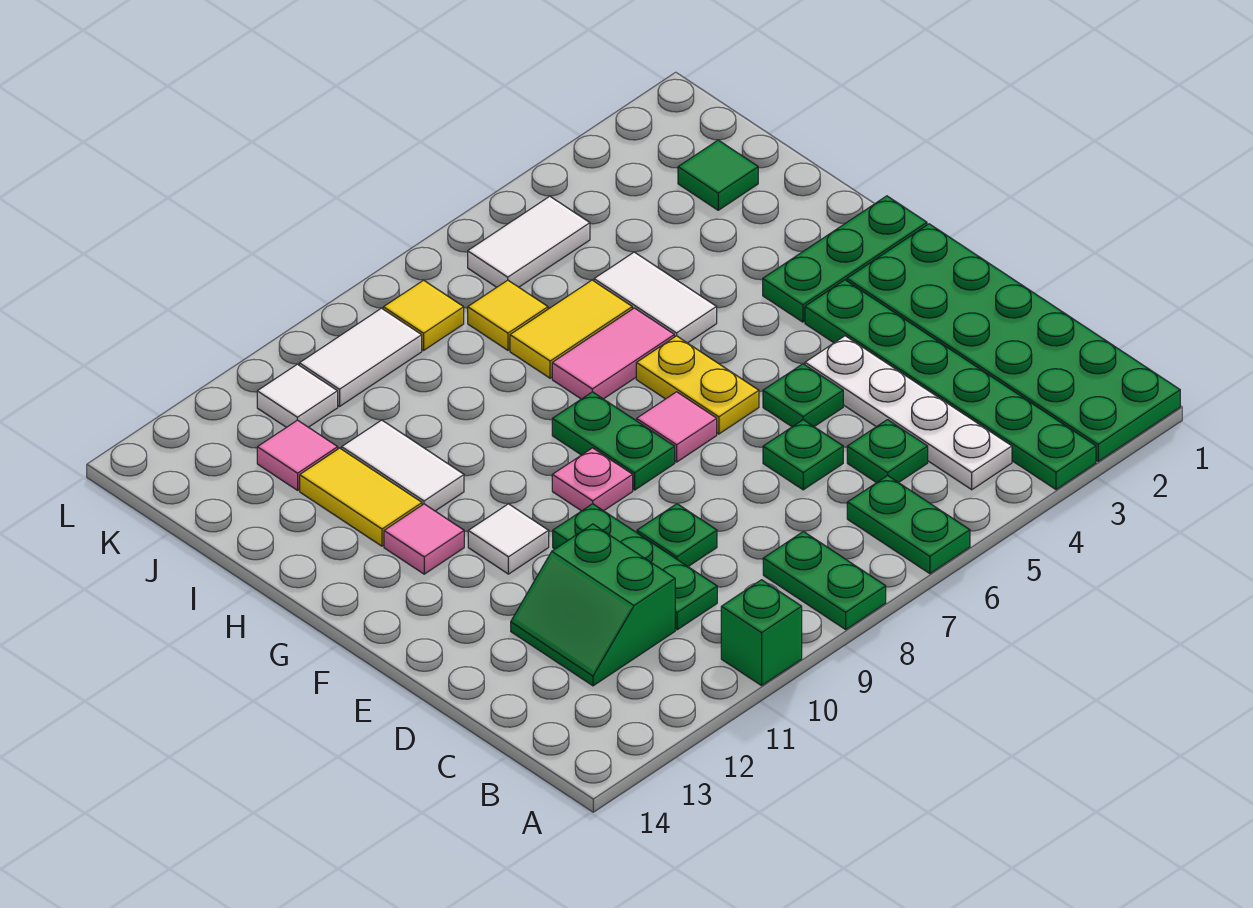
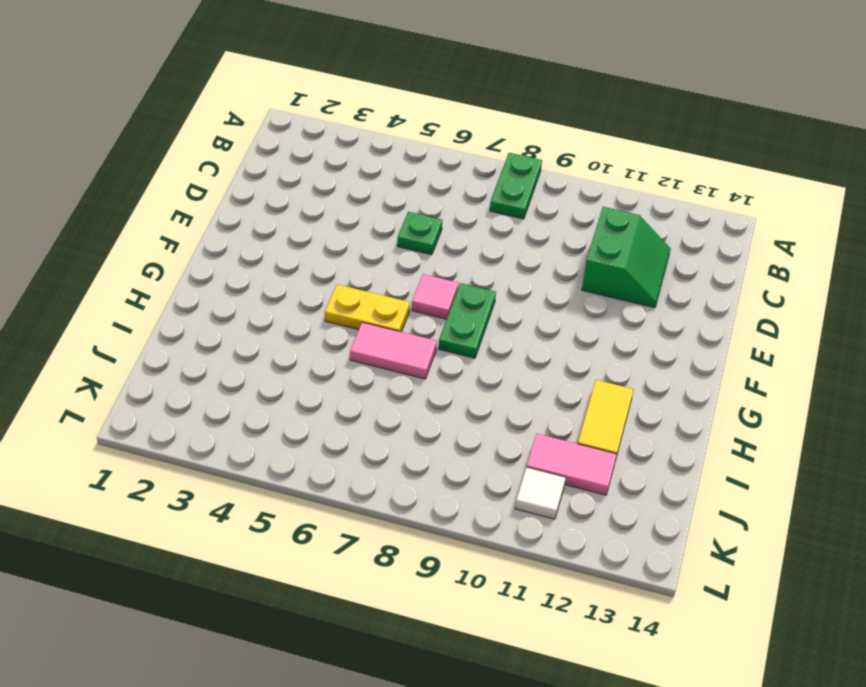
yellow 1x2 plate [325,284,410,332] -> yellow 1x2 plate turned to [636,336,759,434]
pink 1x2 tile [527,434,617,495] -> pink 1x1 tile [257,420,338,490]
none -> green 2x6 plate [847,224,1180,461]
none -> green 1x6 plate [805,280,1096,490]
none -> green 1x2 plate [847,475,970,574]
none -> green 1x1 brick [721,580,802,686]

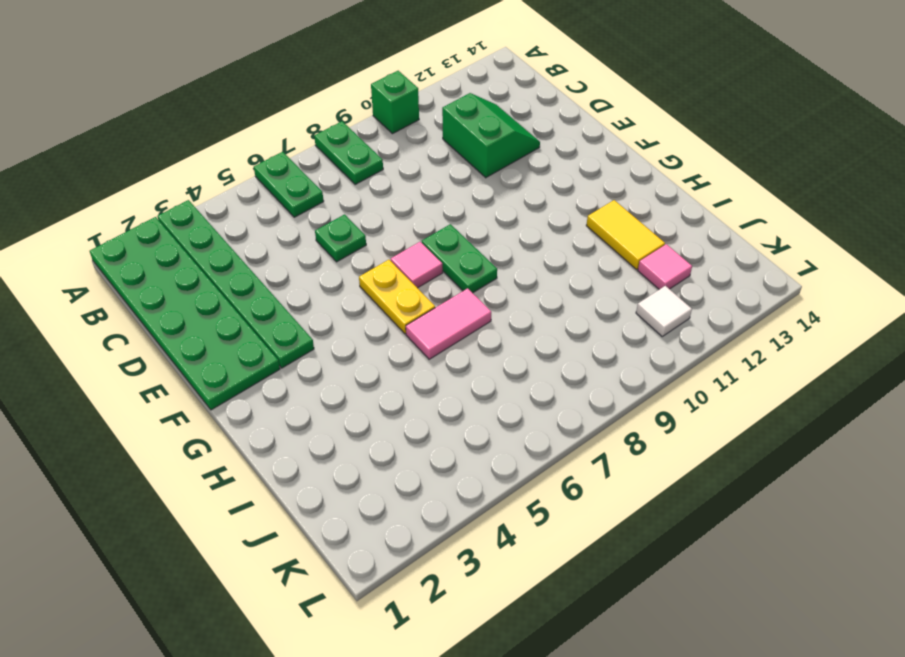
none -> white 1x4 plate [805,336,1012,490]
none -> green 1x1 plate [847,420,928,483]
none -> green 1x3 plate [553,504,717,630]
none -> green 1x1 plate [637,504,717,566]

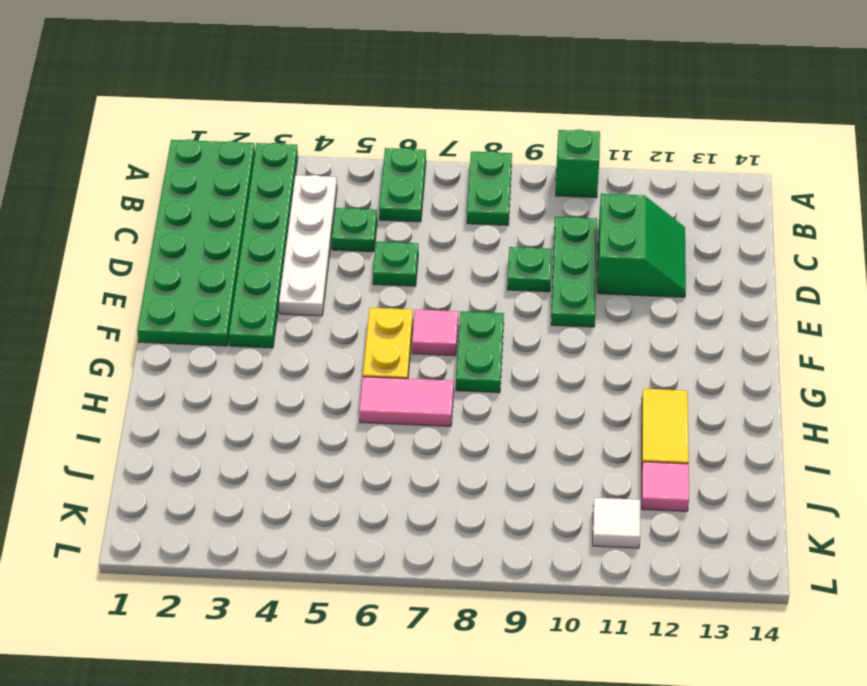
none -> green 1x1 plate [763,364,843,427]
none -> pink 1x1 plate [552,448,633,511]
none -> white 1x1 tile [468,504,549,574]
none -> green 1x3 plate [763,196,927,322]

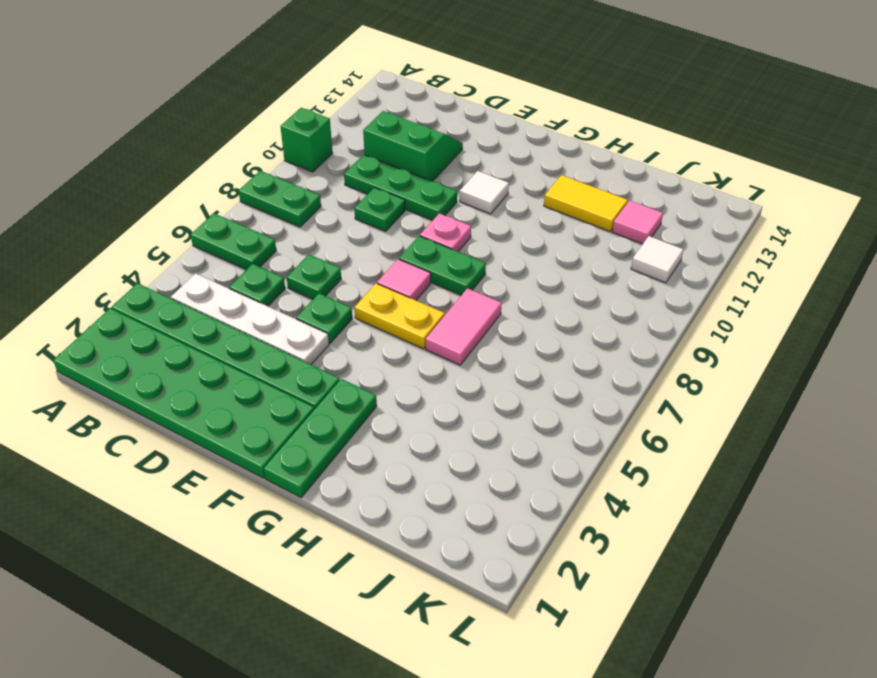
none -> pink 1x1 tile [384,504,464,574]
none -> white 1x2 tile [594,252,717,343]
none -> white 1x2 tile [342,420,464,511]
none -> yellow 1x2 tile [510,280,632,378]

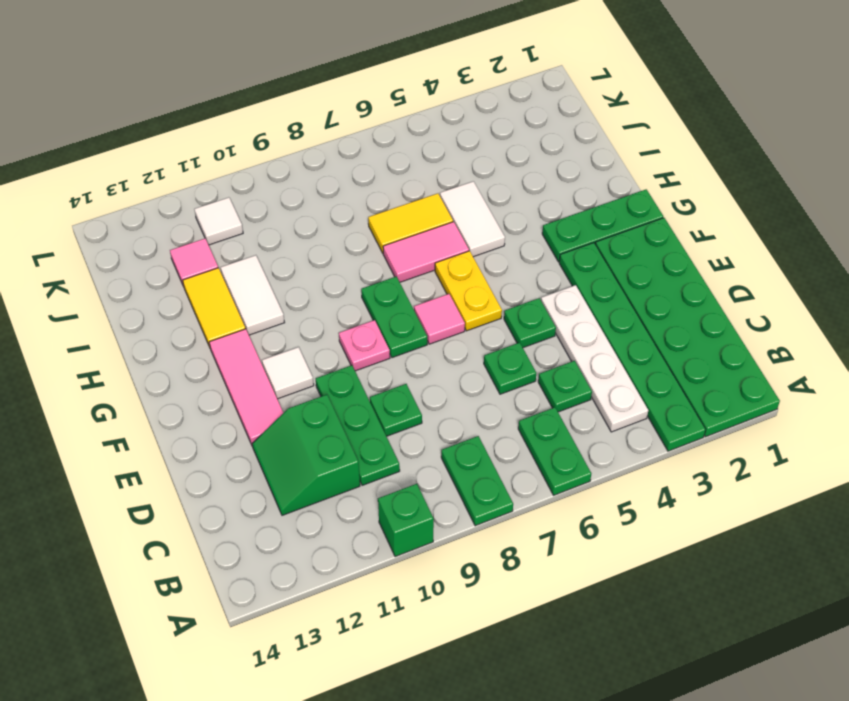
pink 1x3 tile [209,329,283,445] -> pink 1x1 tile [384,504,464,574]
none -> green 1x1 tile [678,140,758,210]
none -> yellow 1x1 tile [468,280,548,350]
none -> white 1x2 tile [468,196,590,287]
none -> yellow 1x1 tile [383,280,464,350]

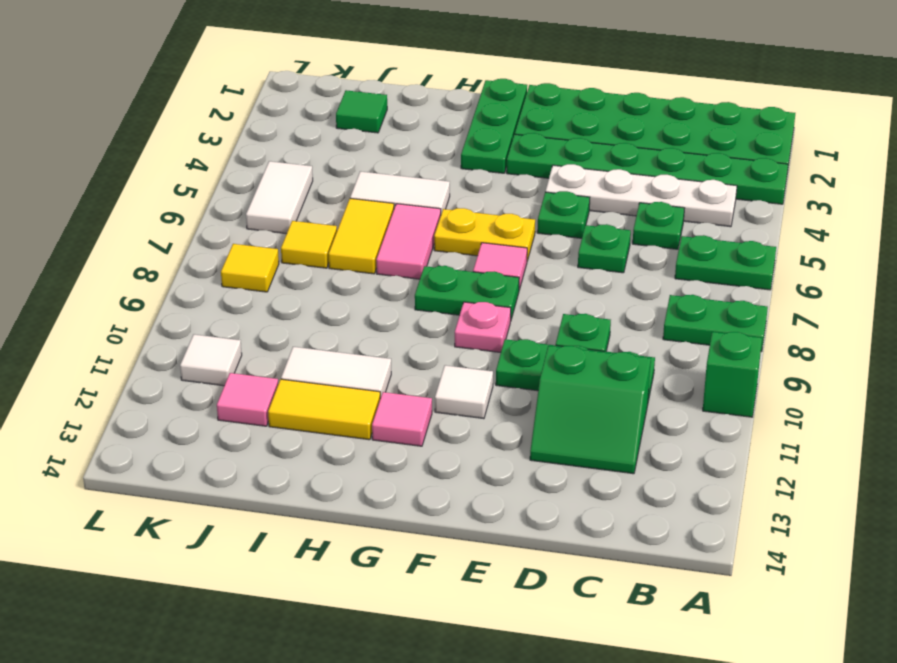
none -> white 1x2 tile [299,308,422,406]

